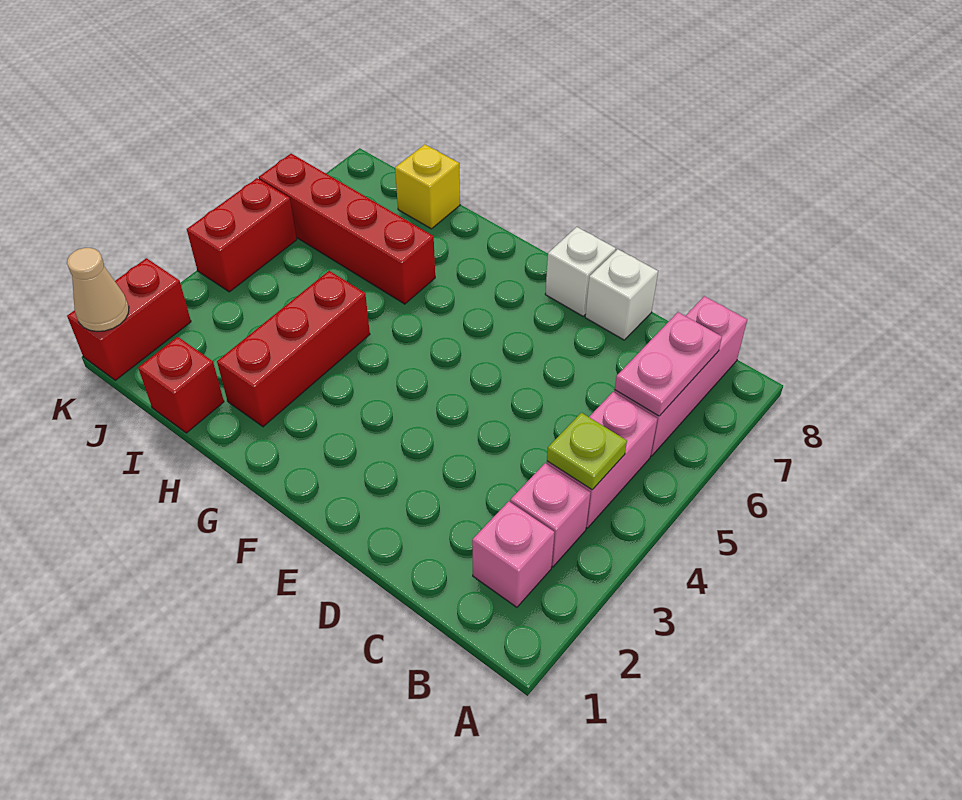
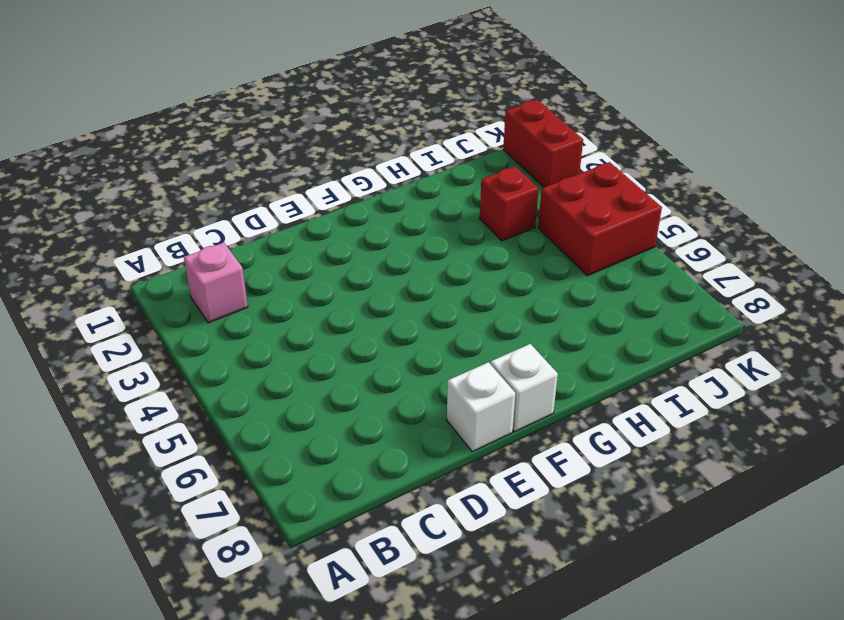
white 1x1 brick [491,344,558,432] -> white 1x1 brick moved to [585,249,658,340]
red 1x1 brick [480,166,539,241] -> red 1x1 brick moved to [138,337,224,433]
red 2x2 brick [538,162,662,276] -> red 1x2 brick [187,178,297,292]
none -> pink 1x1 brick [510,463,590,567]
none -> pink 1x2 brick [547,392,657,528]
none -> pink 1x3 brick [614,296,747,456]

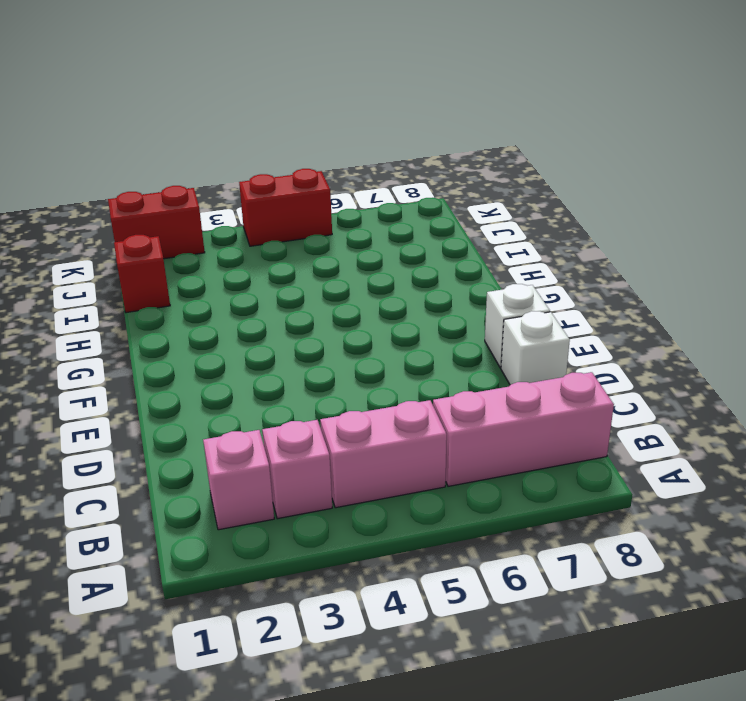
none -> red 1x3 brick [217,271,370,427]
none -> red 1x4 brick [259,154,435,304]
none -> yellow 1x1 brick [395,144,460,229]

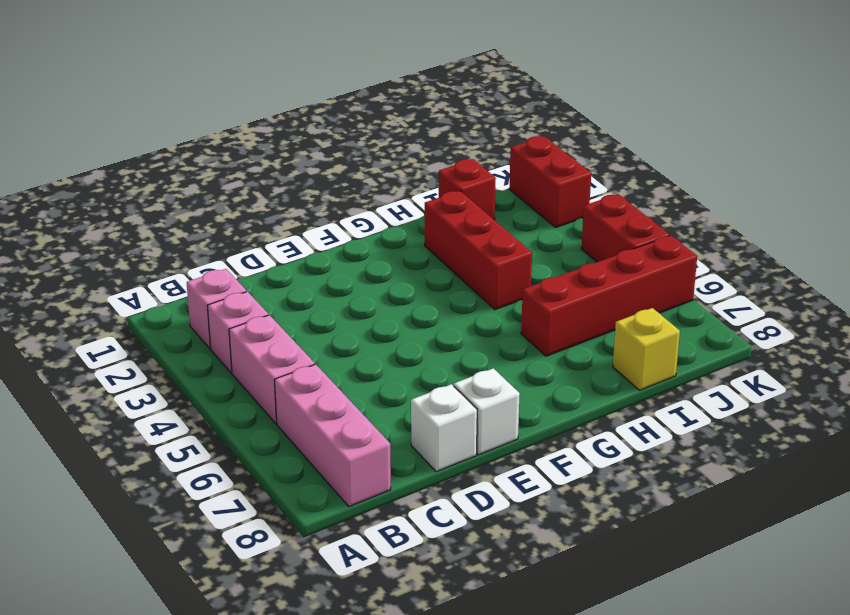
none -> lime 1x1 plate [547,413,627,490]
none -> pink 1x2 plate [615,312,722,416]
none -> tan 1x1 cone [67,248,129,331]

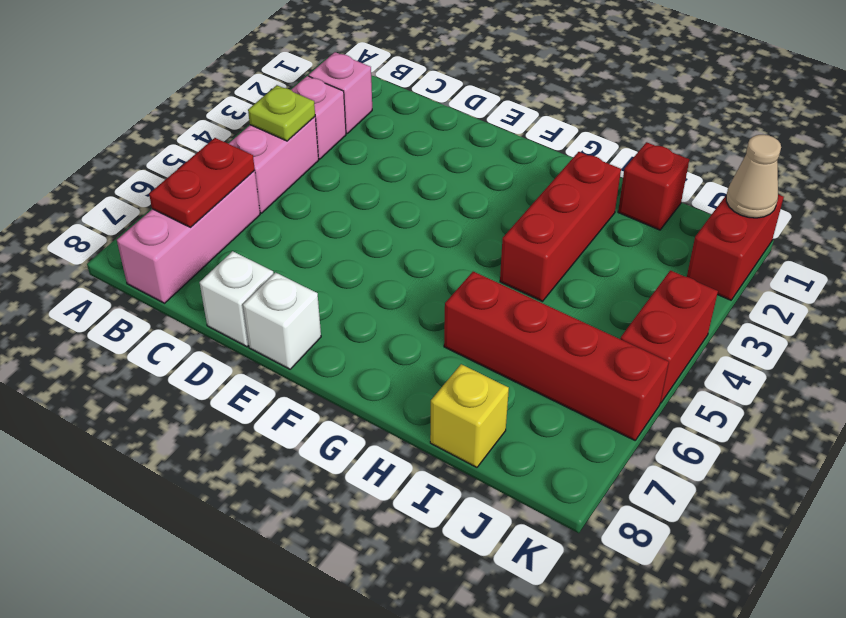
red 1x2 plate [149,138,255,227] -> pink 1x2 plate [615,312,722,416]

